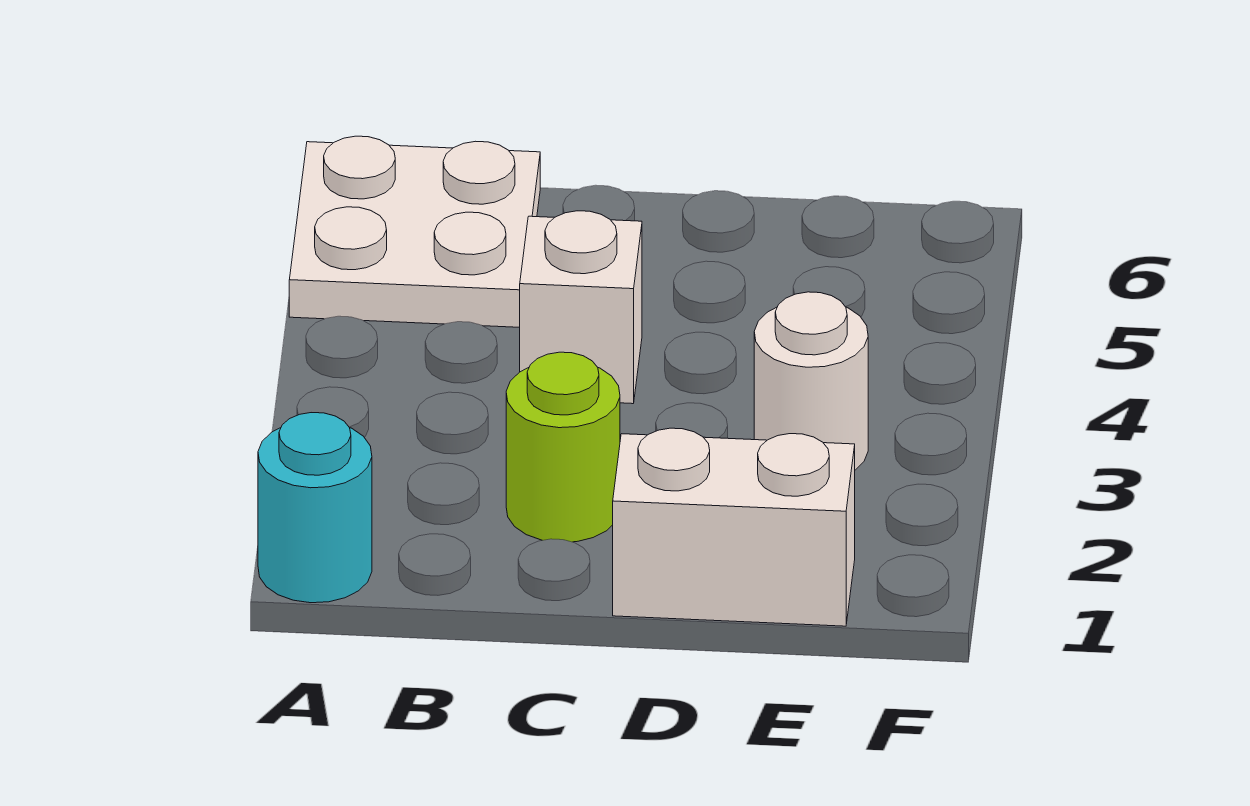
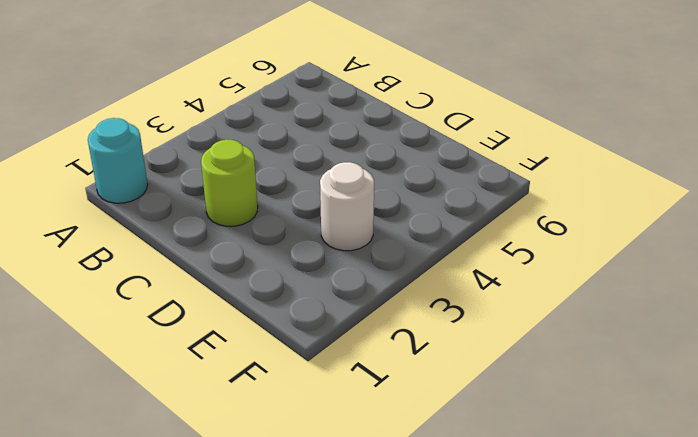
none -> white 2x2 plate [289,136,540,327]
none -> white 1x1 brick [520,211,642,404]

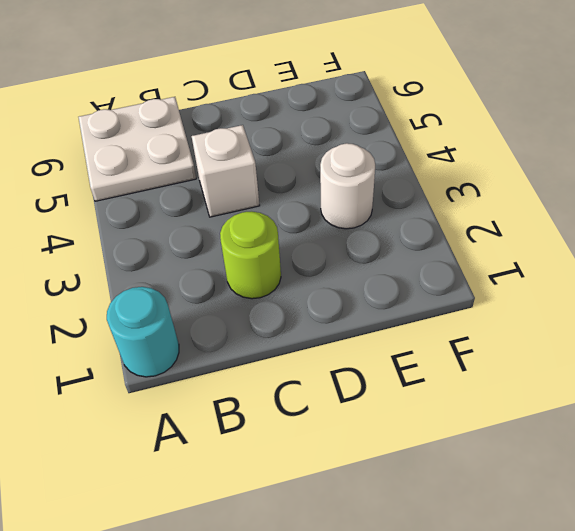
none -> white 1x2 brick [613,428,855,626]

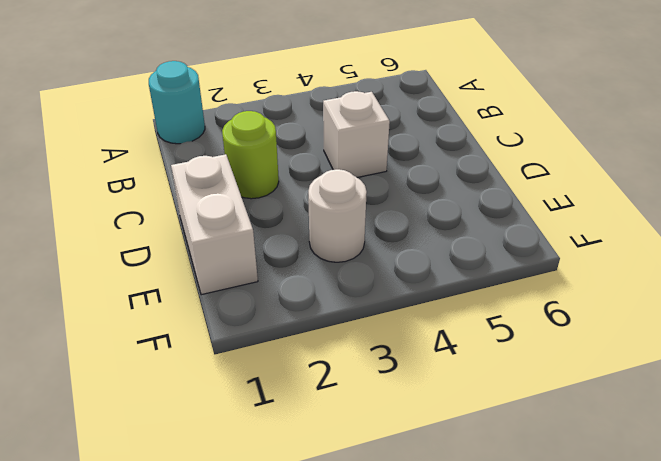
none -> white 2x2 plate [289,136,540,327]

